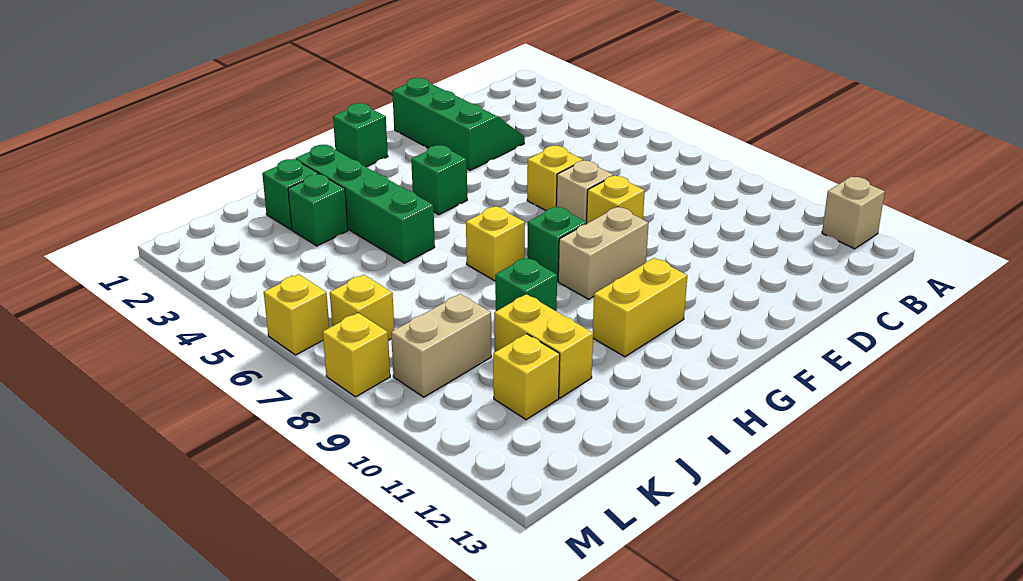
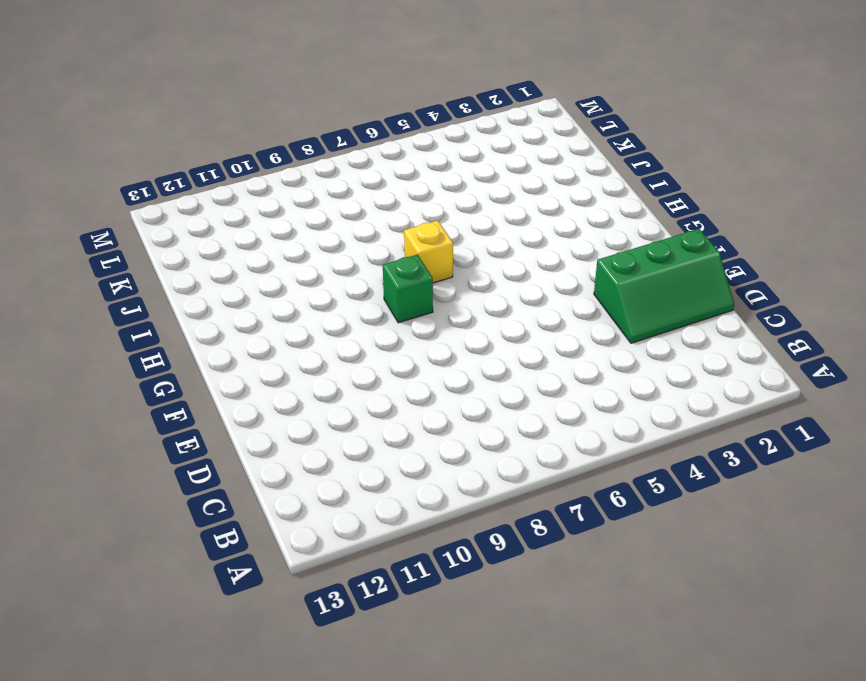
none -> tan 1x1 brick [822,177,885,249]
none -> yellow 1x1 brick [527,146,583,210]
none -> tan 1x1 brick [556,160,613,222]

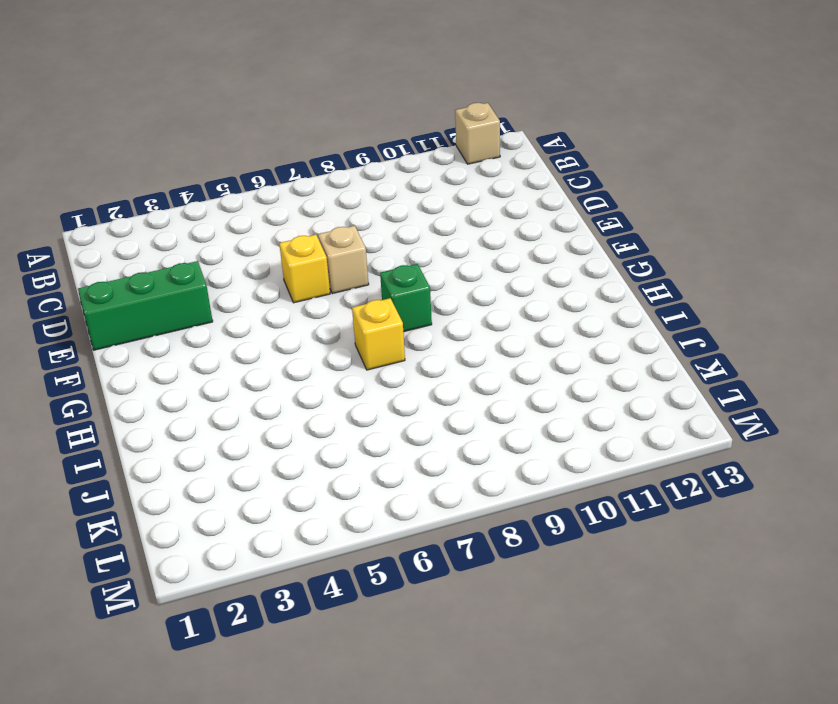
none -> yellow 1x1 brick [587,175,645,223]
none -> tan 1x2 brick [558,207,649,299]
none -> green 1x1 brick [333,103,388,167]

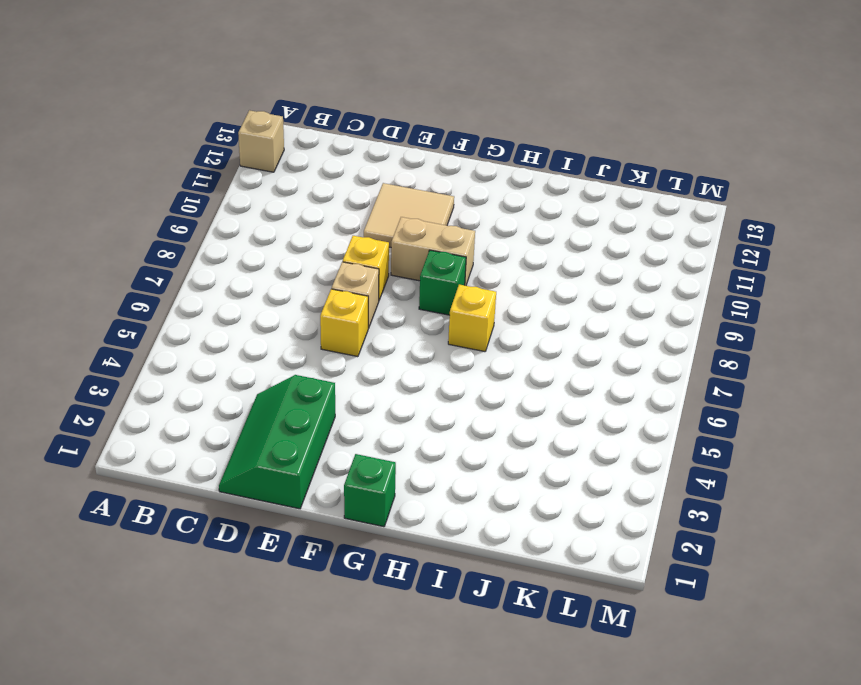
tan 2x2 tile [364,183,454,247] -> none
none -> green 1x1 brick [411,145,467,215]
none -> yellow 1x2 brick [593,258,687,357]
none -> green 1x4 brick [295,145,435,263]

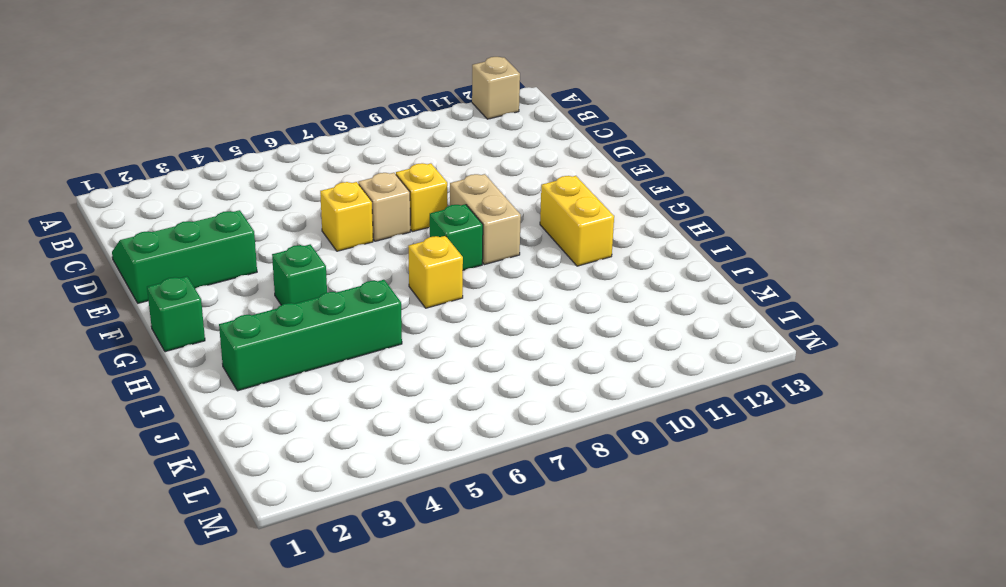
none -> green 1x1 brick [495,257,557,311]
none -> green 1x1 brick [262,159,318,230]
none -> green 1x1 brick [288,174,348,246]

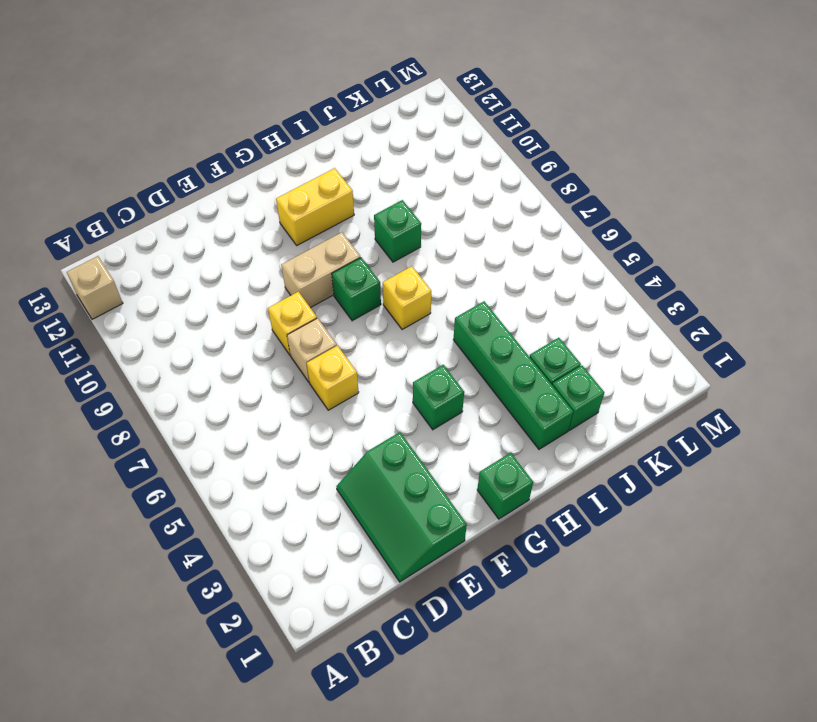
none -> yellow 1x2 brick [494,294,593,398]
none -> tan 1x2 brick [391,294,491,397]
none -> yellow 1x1 brick [493,334,560,420]

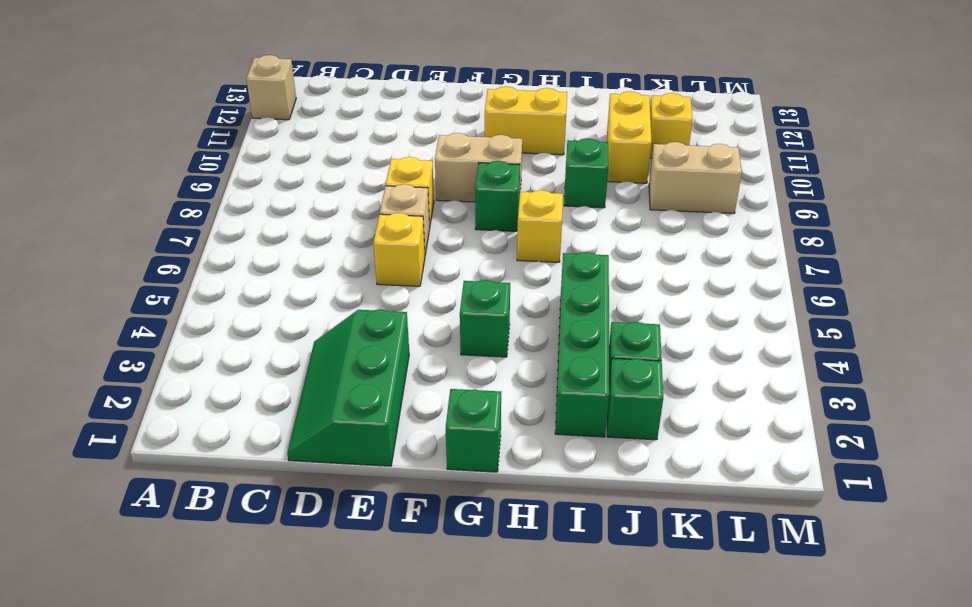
none -> yellow 1x1 brick [330,275,394,340]
none -> yellow 1x1 brick [264,274,329,355]
none -> yellow 1x1 brick [323,313,390,397]

